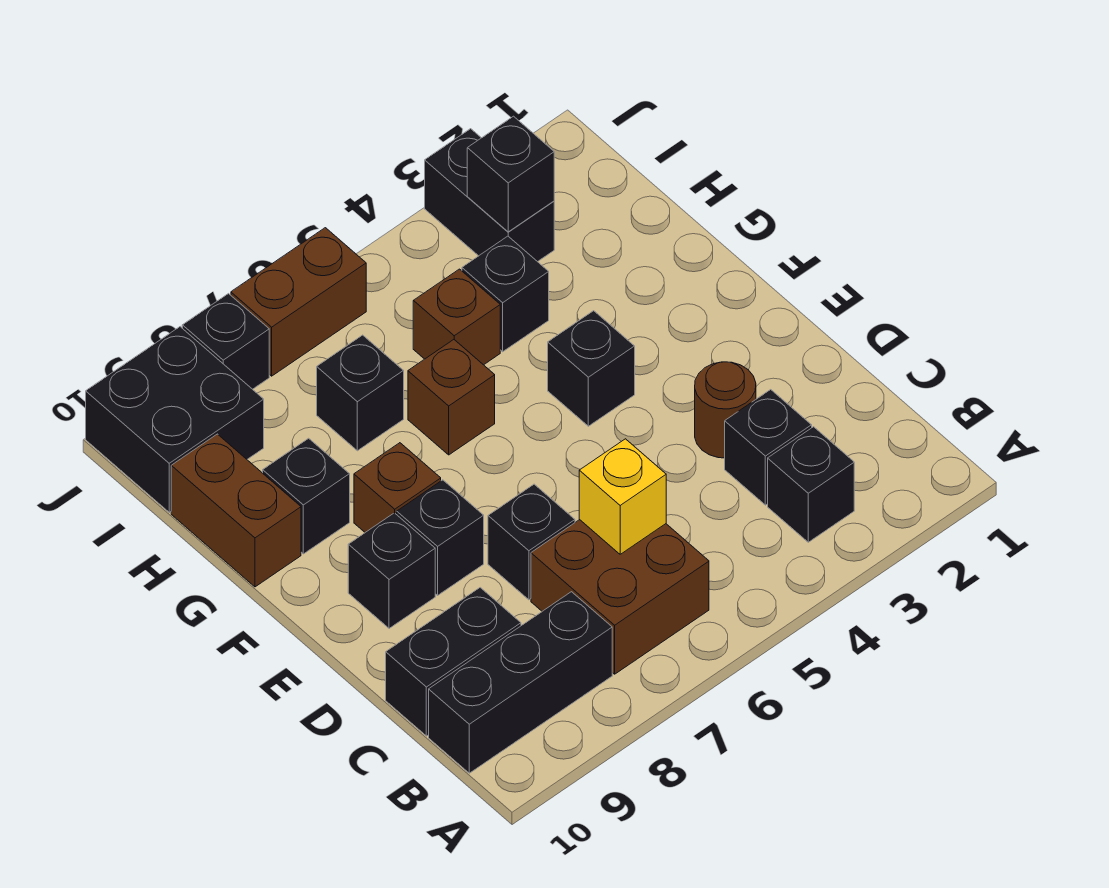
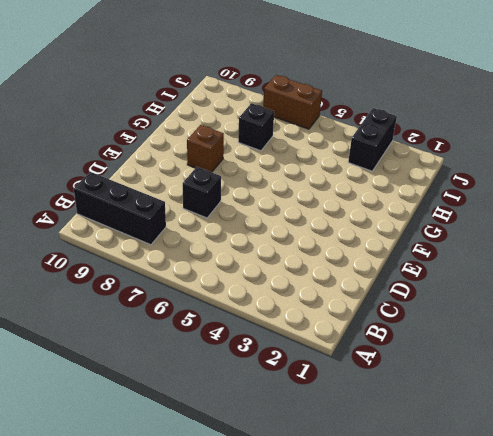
none -> black 1x1 brick [768,427,854,542]
none -> brown 2x2 brick [531,520,709,674]
none -> black 1x1 brick [725,390,812,505]

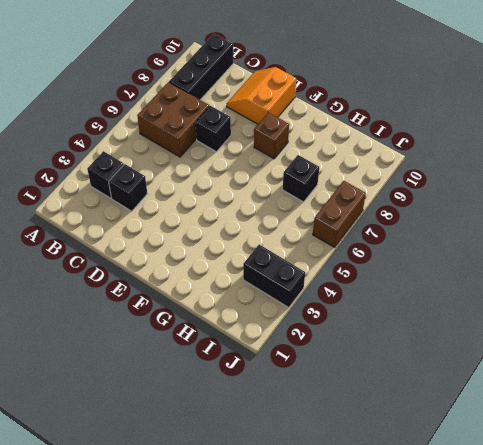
orange 2x2 slope [227,67,296,124] -> black 1x1 brick [348,513,435,628]
none -> black 1x2 brick [386,588,521,736]
none -> brown 1x1 round brick [695,362,756,458]
none -> black 1x1 brick [397,480,484,595]

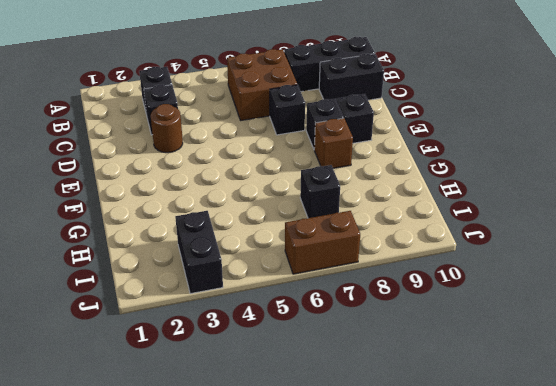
none -> black 1x1 brick [548,311,635,426]
none -> brown 1x1 brick [408,340,495,455]
none -> black 1x1 brick [263,438,350,554]

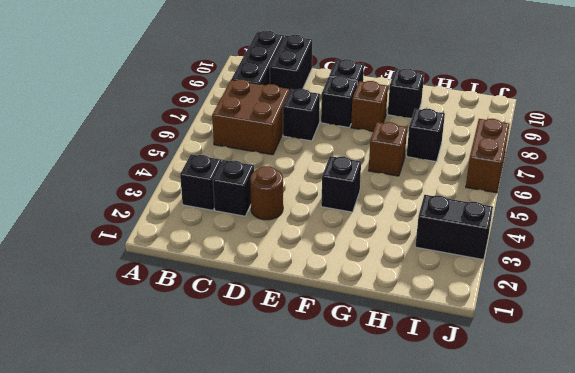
none -> brown 1x2 brick [171,434,301,587]
none -> black 1x1 brick [462,236,549,352]
none -> brown 1x1 brick [413,269,500,365]

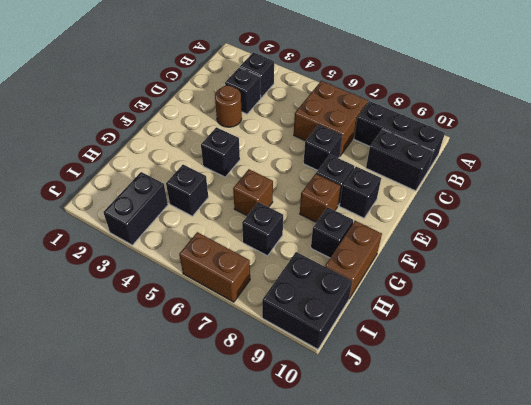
none -> brown 1x1 brick [413,269,500,365]
none -> black 1x1 brick [182,294,269,389]
none -> yellow 1x1 brick [579,439,666,554]

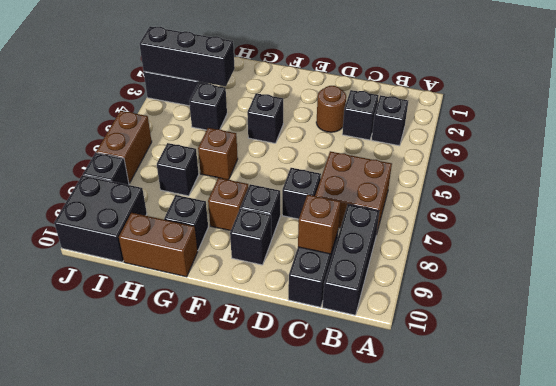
brown 1x1 brick [298,195,341,254] -> brown 1x1 brick moved to [413,269,500,365]
black 1x3 brick [139,26,235,86] -> black 1x1 brick [467,116,554,232]
none -> yellow 1x1 brick [579,439,666,554]

